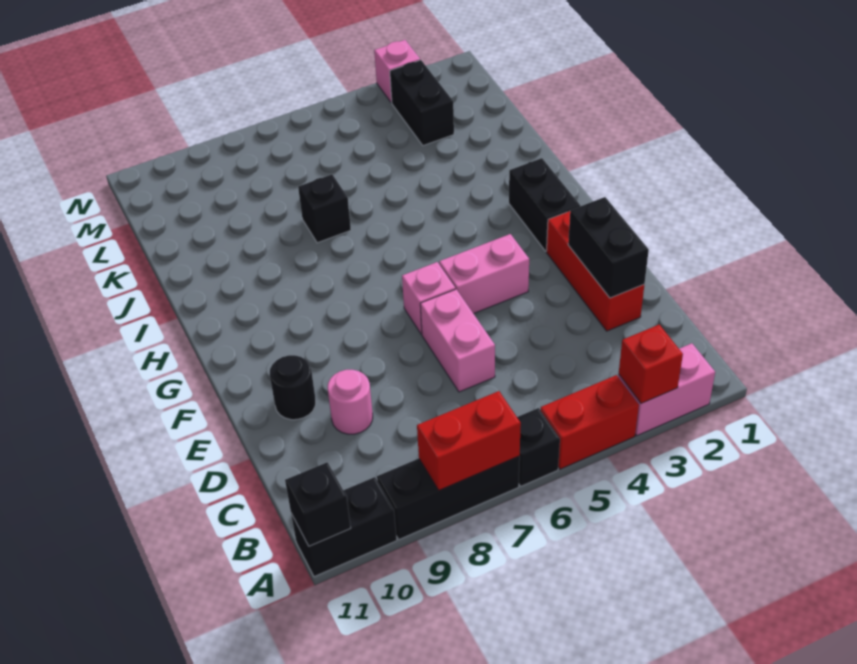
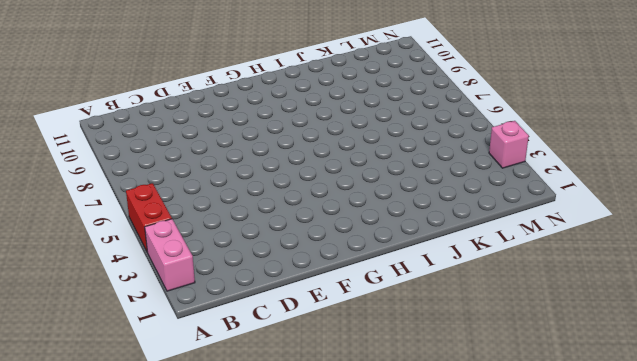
none -> black 1x1 brick [517,408,560,486]
none -> black 1x3 brick [377,456,520,539]
none -> black 1x2 brick [291,477,397,577]

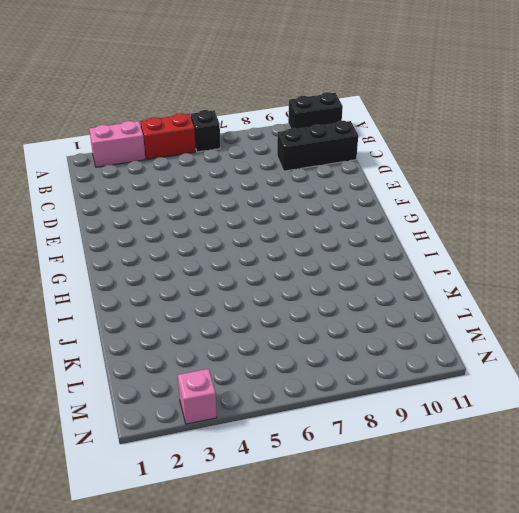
black 1x3 brick [277,121,358,171] -> black 1x3 brick moved to [377,456,520,539]
none -> red 1x3 brick [546,211,644,331]
none -> pink 1x2 brick [420,289,495,392]
none -> pink 1x1 round brick [328,370,373,434]

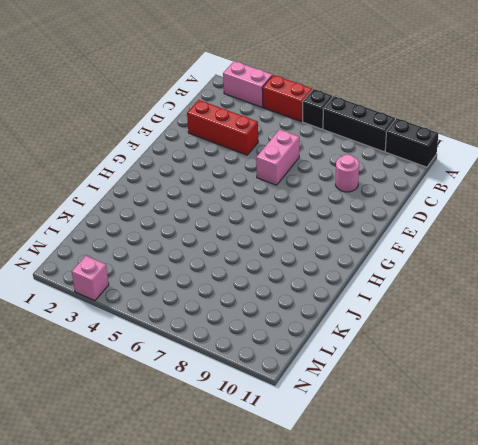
red 1x3 brick [187,100,258,155] -> red 1x3 brick turned to [546,211,644,331]
none -> black 1x1 round brick [270,355,316,420]
none -> pink 1x2 brick [439,234,529,314]
none -> pink 1x1 brick [402,262,455,334]

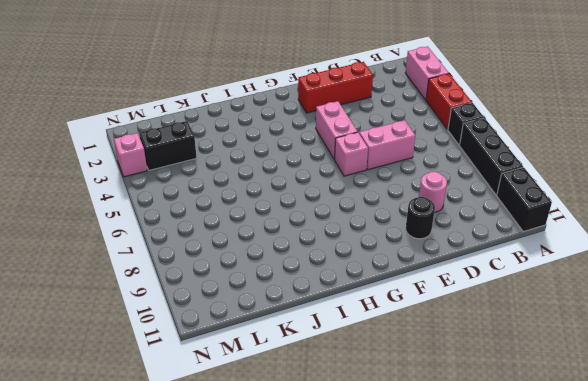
none -> black 1x2 brick [509,158,580,251]
none -> black 1x1 brick [298,174,351,243]
none -> red 1x1 brick [619,325,683,404]

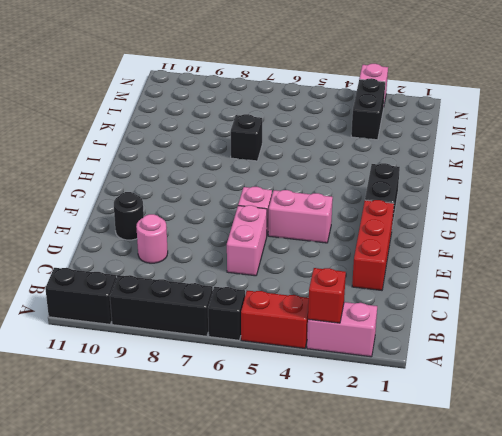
none -> red 1x2 brick [417,391,521,490]
none -> black 1x1 brick [285,462,351,546]
none -> black 1x2 brick [568,197,649,298]

